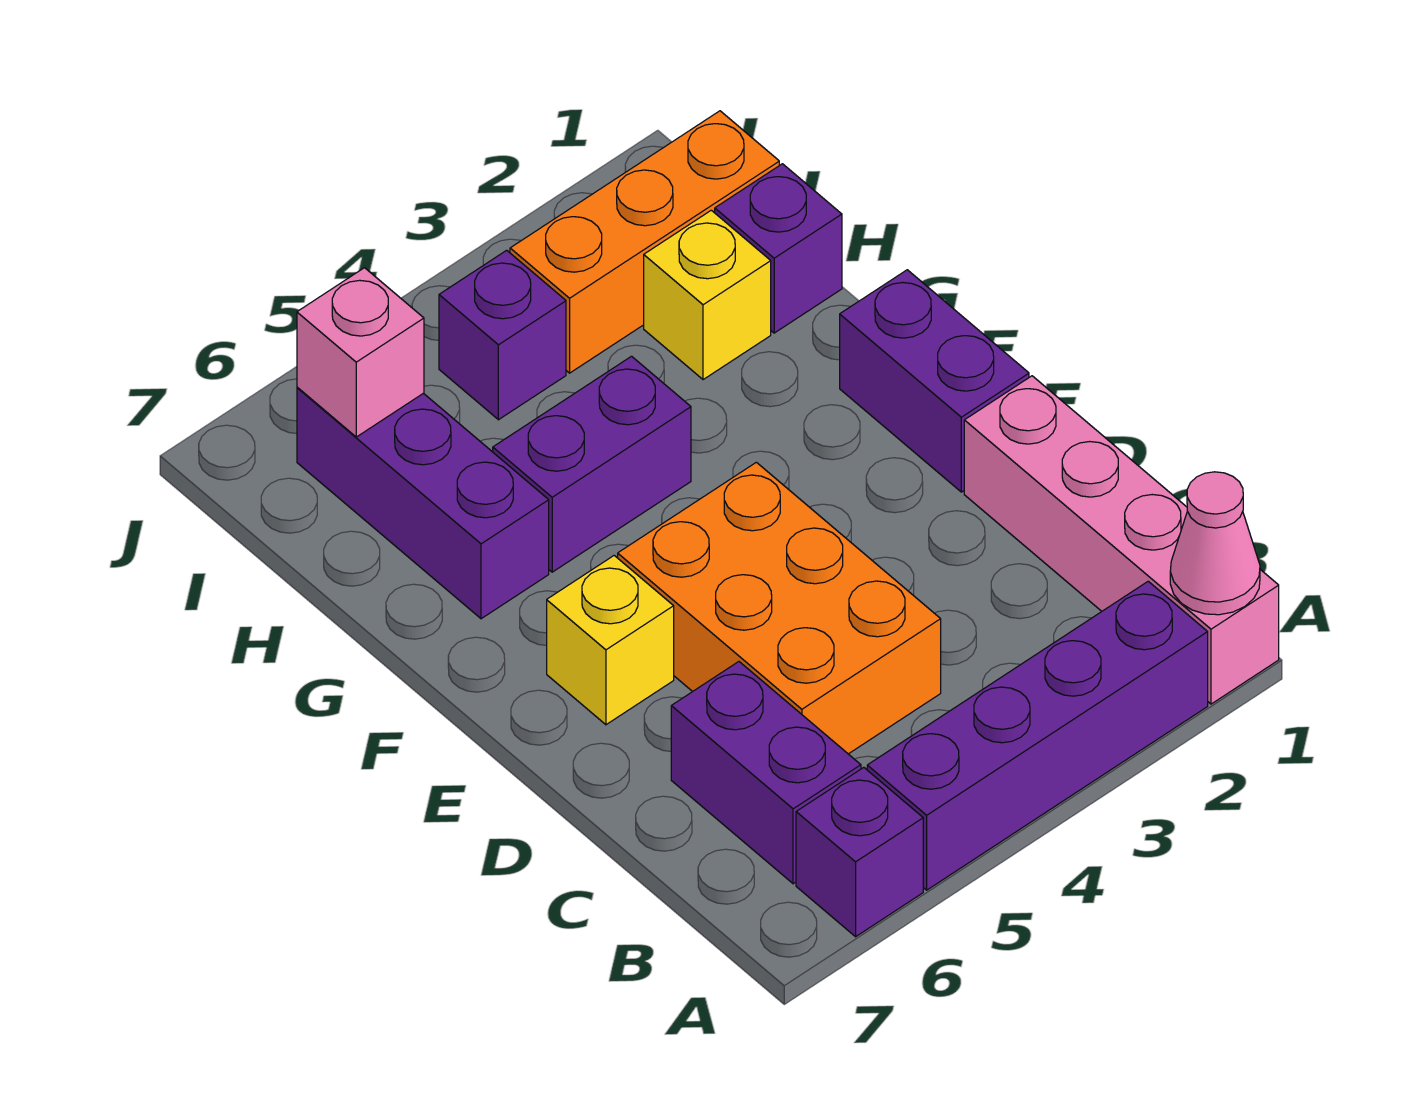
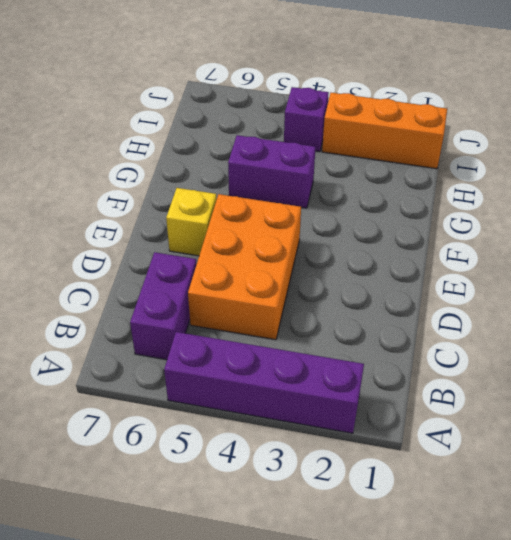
none -> pink 1x4 brick [964,376,1279,704]
none -> purple 1x1 brick [796,767,923,937]
none -> purple 1x2 brick [840,270,1029,492]

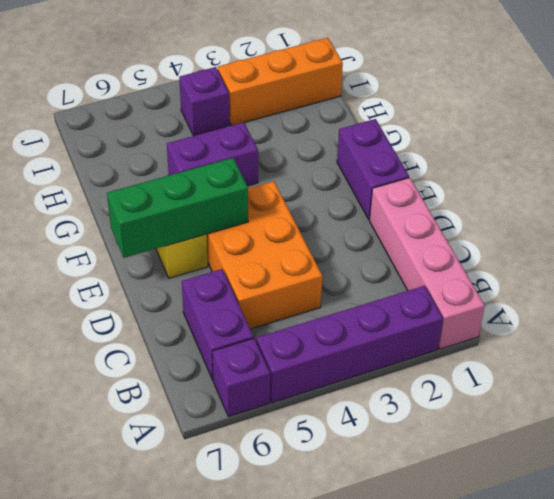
green 1x3 brick [107,158,248,258] -> none
none -> purple 1x3 brick [297,387,549,619]
none -> purple 1x1 brick [715,164,842,333]
none -> yellow 1x1 brick [644,210,771,380]

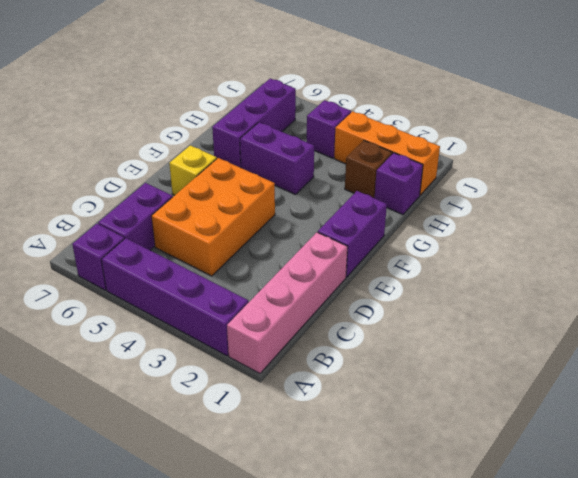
brown 1x1 brick [345,141,392,198] -> yellow 1x1 brick [644,210,771,380]
none -> pink 1x1 cone [1170,472,1260,615]
none -> pink 1x1 brick [297,268,424,437]

